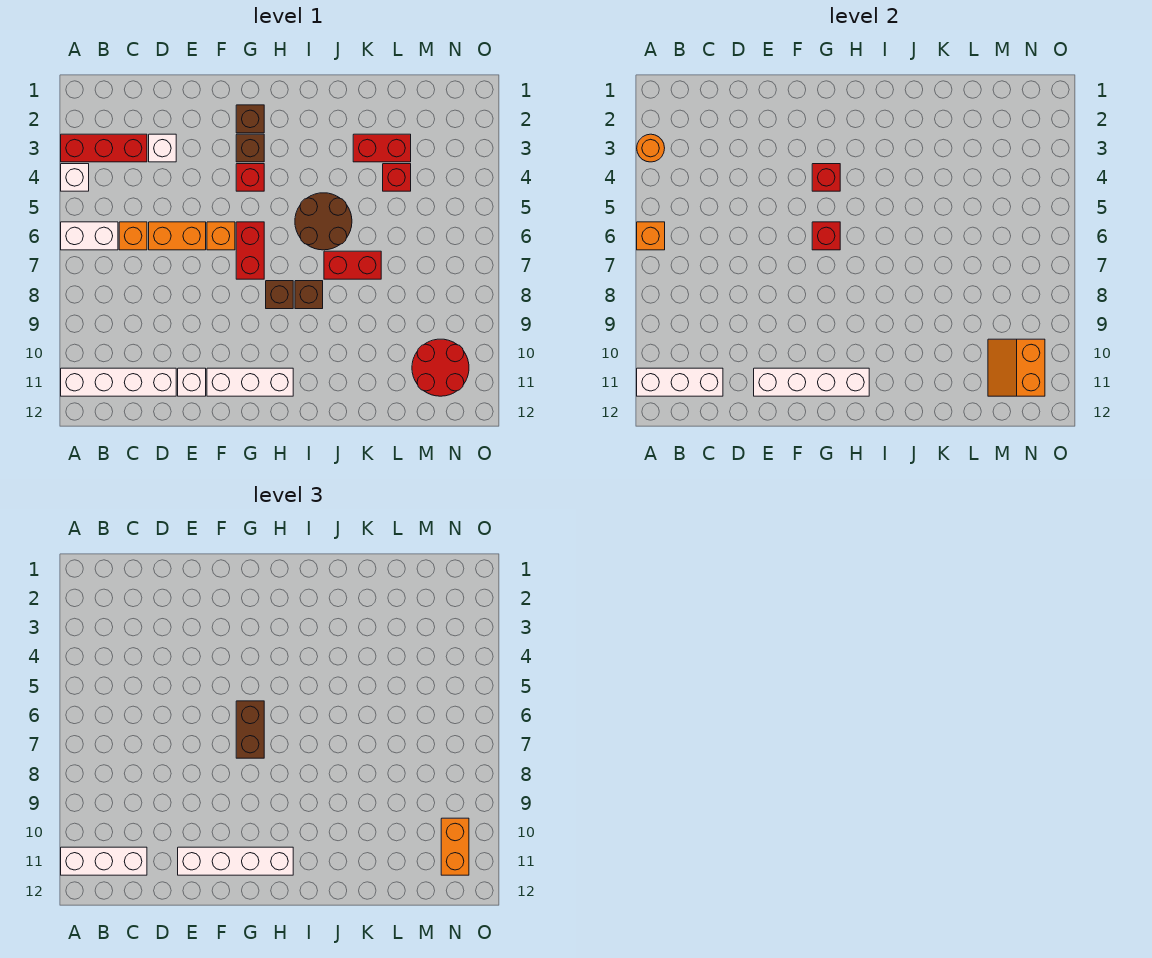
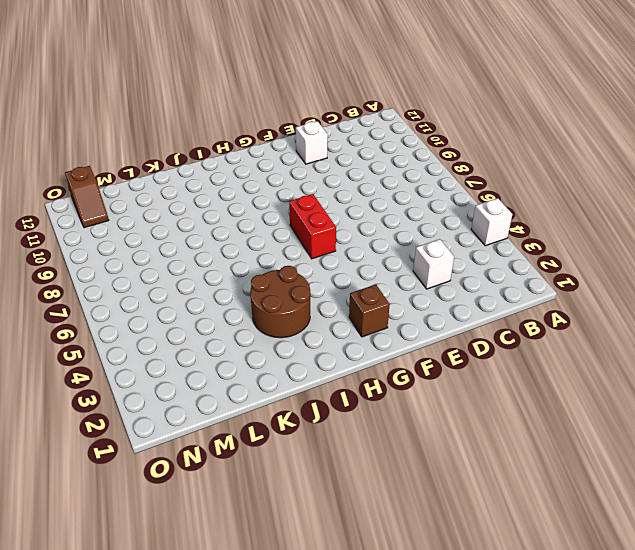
brown 2x2 round brick [250,266,310,338] -> brown 2x2 round brick moved to [295,193,352,250]
brown 1x2 slope [65,166,109,228] -> red 2x2 round brick [412,339,469,396]
none -> red 1x3 brick [61,134,147,162]
none -> white 1x2 brick [61,222,118,250]
none -> white 1x4 brick [61,368,176,396]
none -> orange 1x1 brick [119,222,147,250]

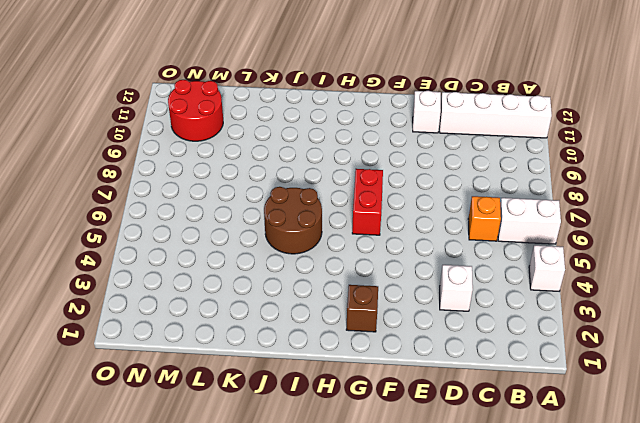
none -> red 1x3 brick [61,134,147,162]
none -> orange 1x2 brick [149,222,206,250]
none -> orange 1x1 brick [207,222,235,250]
none -> white 1x3 brick [207,368,293,396]

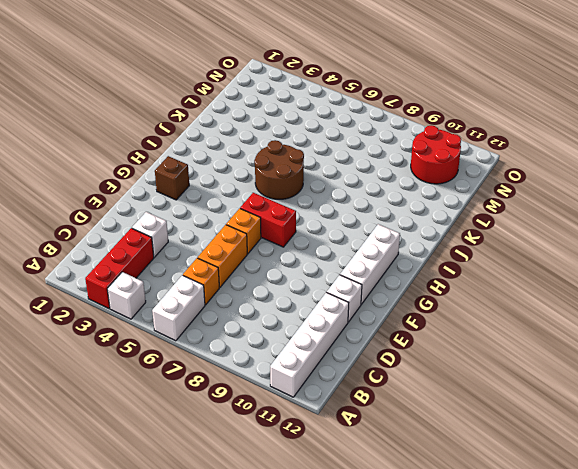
none -> brown 1x1 brick [236,134,264,162]
none -> red 1x1 brick [236,164,264,191]
none -> brown 1x1 brick [266,281,293,309]
none -> brown 1x1 brick [295,281,323,309]

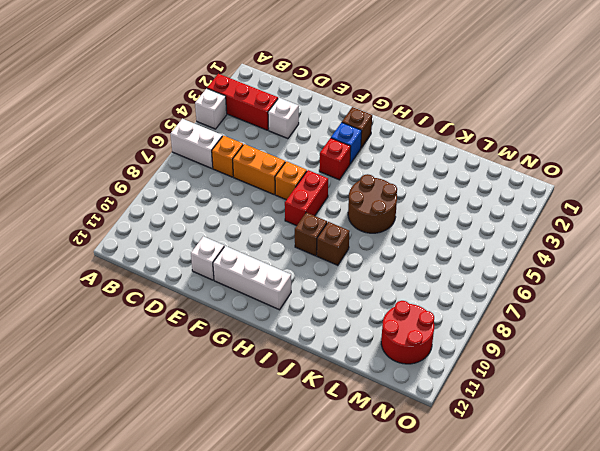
blue 1x1 brick [331,122,362,164] -> brown 1x1 brick [236,134,264,162]
none -> white 1x4 brick [61,368,176,396]
none -> red 1x2 brick [324,251,381,279]
none -> red 1x2 brick [353,134,411,162]
none -> red 1x1 brick [383,164,411,191]

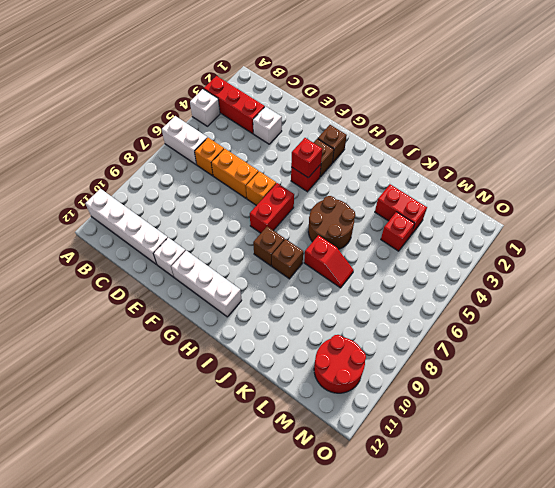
red 1x2 slope [304,235,354,288] -> red 1x2 brick [324,251,381,279]
none -> orange 1x1 round brick [637,134,665,162]
none -> orange 1x1 brick [637,222,665,250]
none -> white 1x3 brick [637,368,723,396]
none -> white 1x4 brick [754,368,869,396]

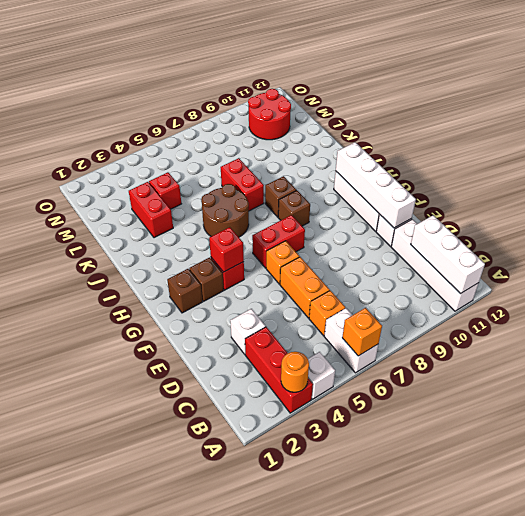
none -> red 1x1 brick [812,222,840,250]
none -> orange 2x2 slope [988,339,1045,396]
none -> white 1x3 brick [61,847,147,875]
none -> white 1x4 brick [178,847,293,875]

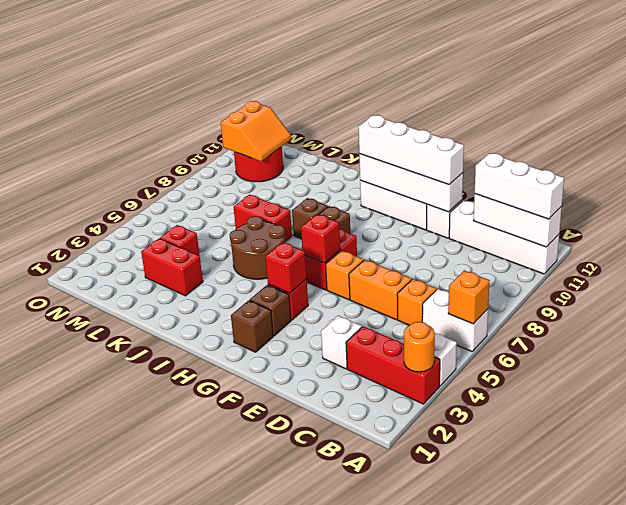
none -> brown 1x2 brick [236,701,264,758]
none -> orange 1x2 brick [441,818,469,875]

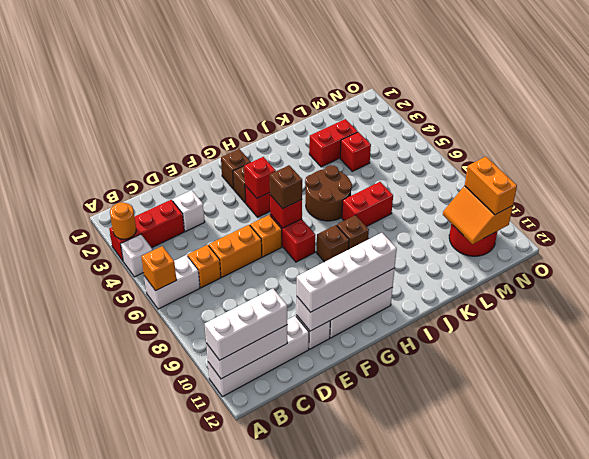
brown 1x1 brick [270,165,302,209] -> brown 1x2 brick [236,701,264,758]

